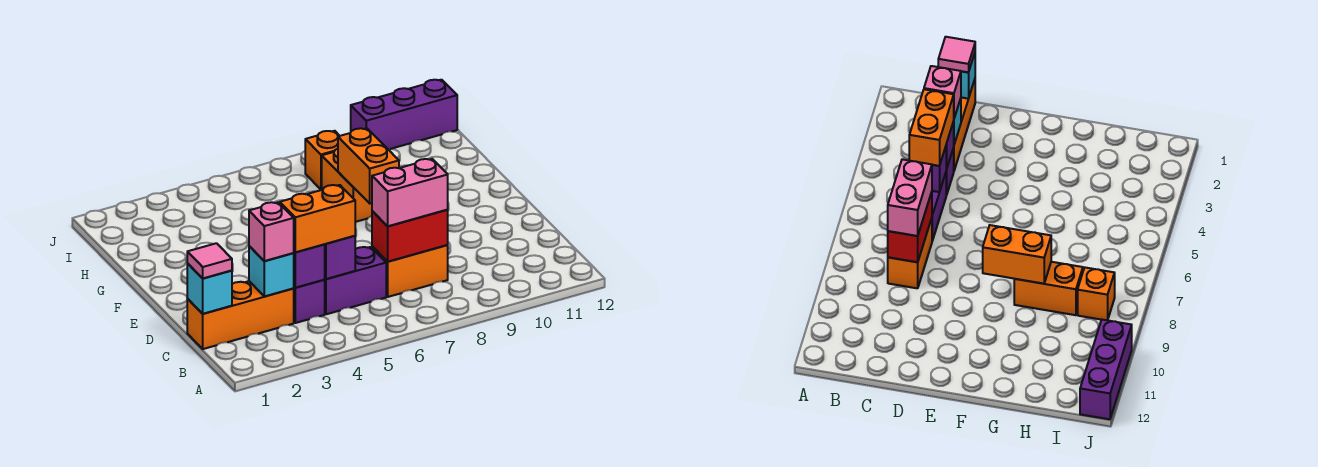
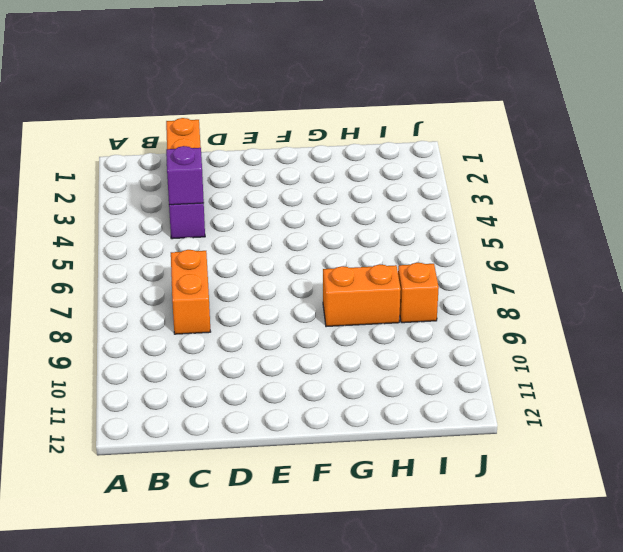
none -> purple 1x2 brick [325,247,386,314]
none -> purple 1x3 brick [351,80,457,149]
none -> cyan 1x1 brick [187,264,232,314]

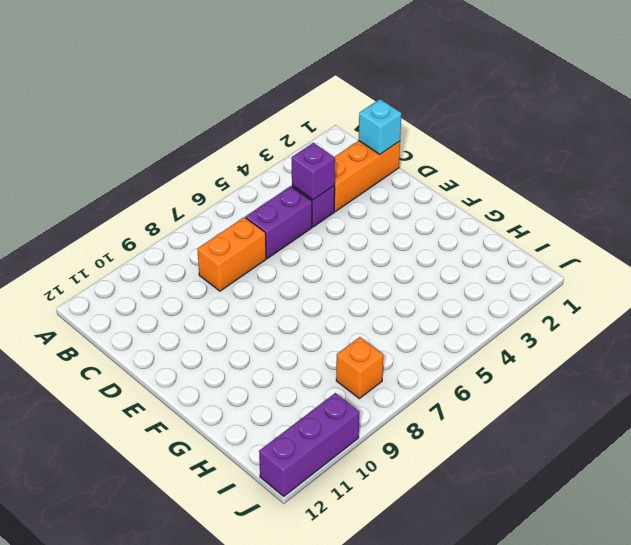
none -> orange 1x2 brick [322,149,372,222]
none -> cyan 1x1 brick [249,246,294,296]
none -> purple 1x1 brick [324,236,355,279]

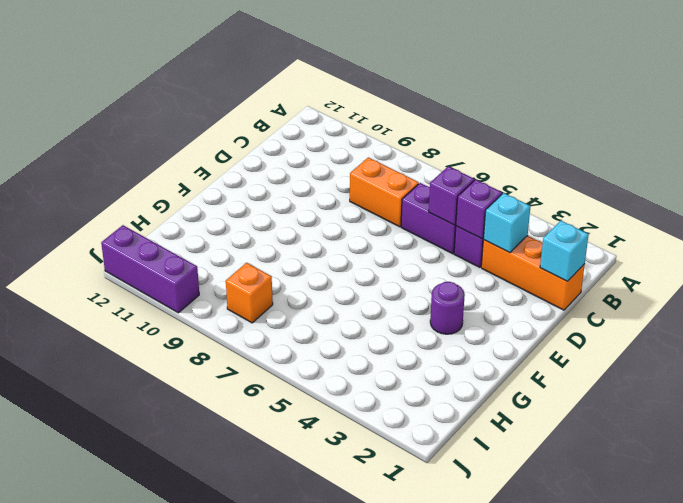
purple 1x1 round brick [430,282,465,334] -> none
none -> orange 1x2 brick [322,149,372,222]
none -> red 1x2 brick [372,210,448,262]
none -> orange 1x2 brick [338,128,399,203]

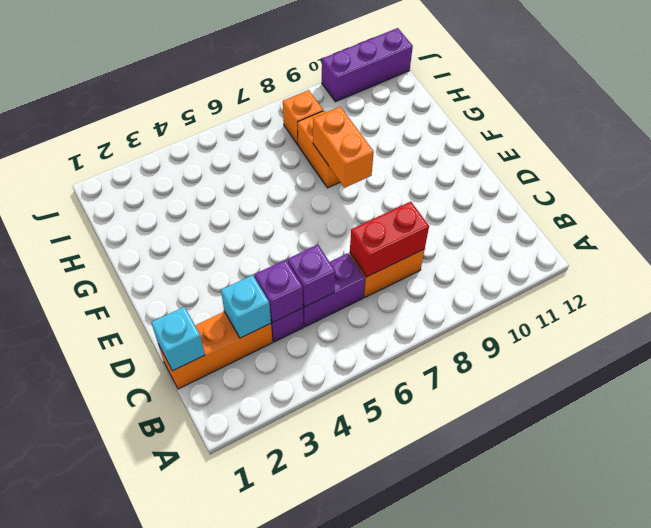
none -> pink 1x1 tile [187,243,232,278]
none -> pink 1x1 brick [249,202,294,261]
none -> orange 1x2 brick [280,185,355,252]

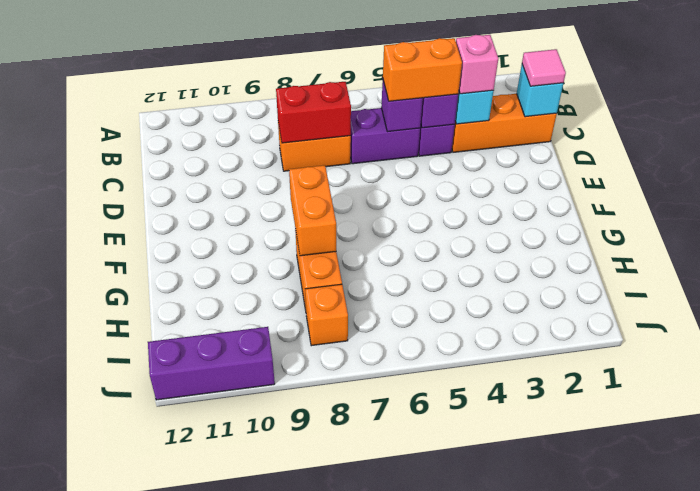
none -> pink 1x2 brick [372,159,448,226]

